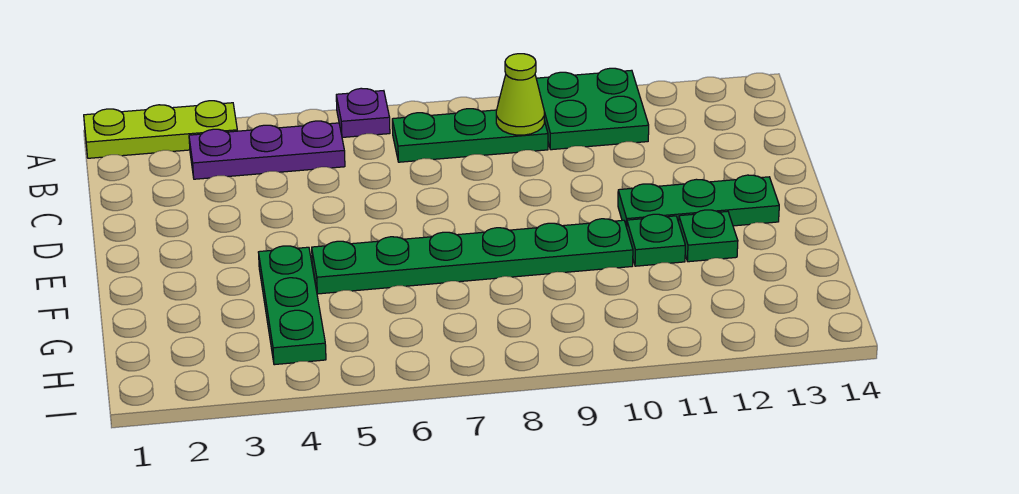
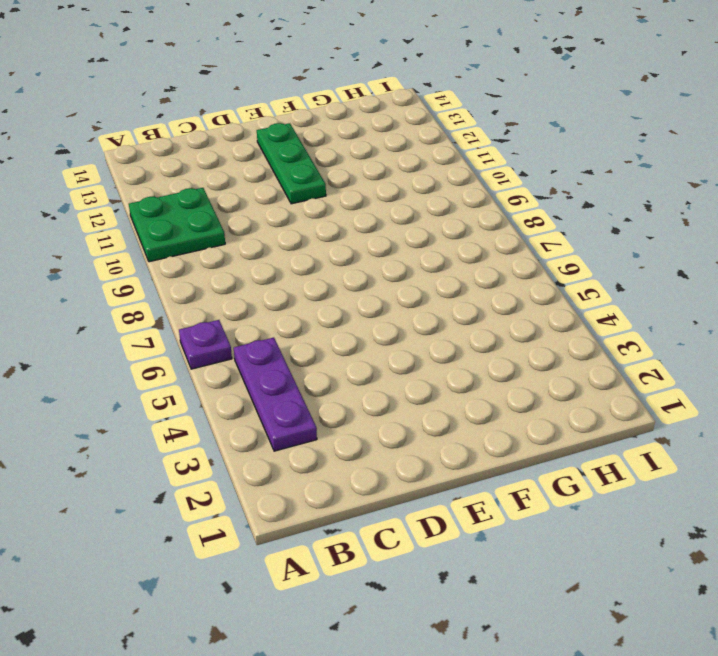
none -> lime 1x3 plate [84,101,237,158]
none -> green 1x3 plate [392,109,548,162]

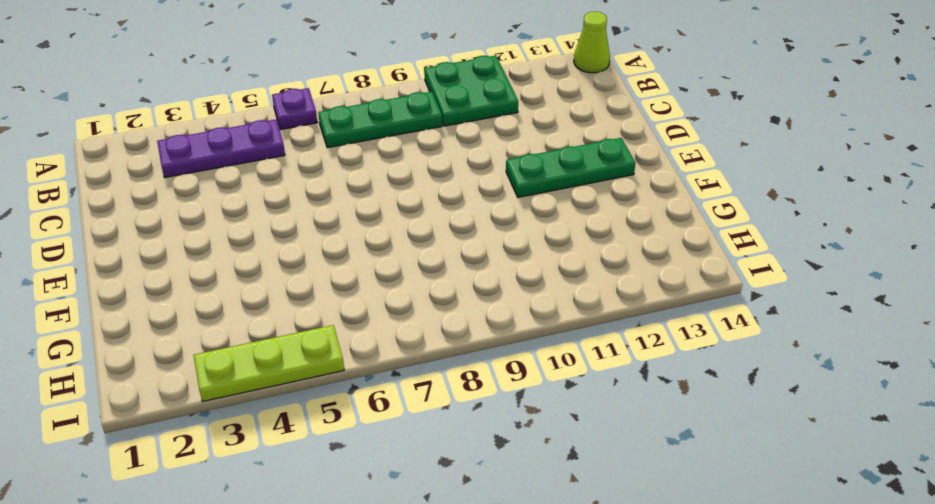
lime 1x1 cone [574,12,610,73] -> lime 1x1 cone moved to [496,54,544,135]
lime 1x3 plate [194,325,344,401] -> lime 1x3 plate moved to [84,101,237,158]
none -> green 1x3 plate [258,246,326,365]
none -> green 1x6 plate [312,219,633,294]

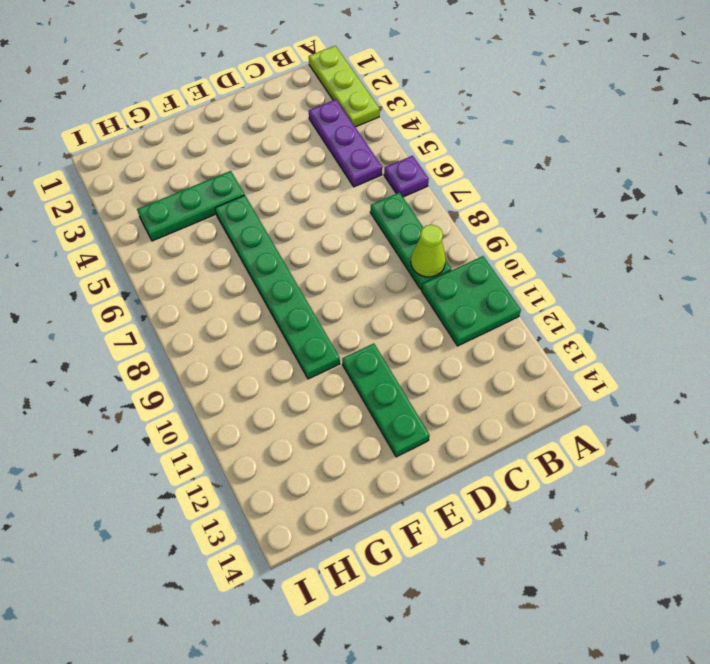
none -> green 1x1 plate [627,214,685,266]
none -> green 1x1 plate [679,210,738,262]

